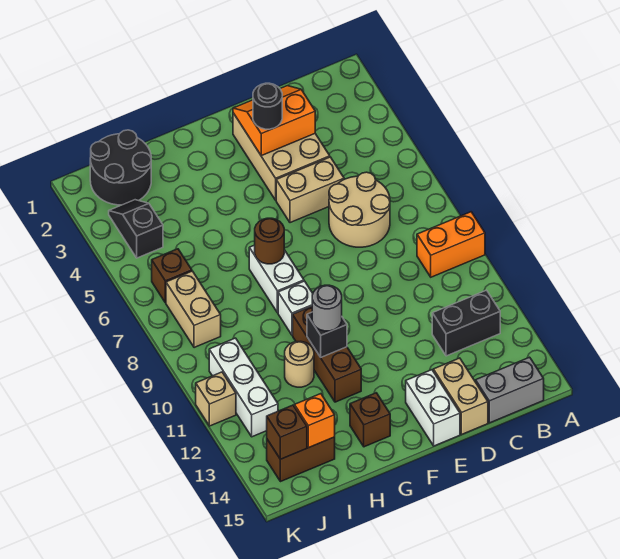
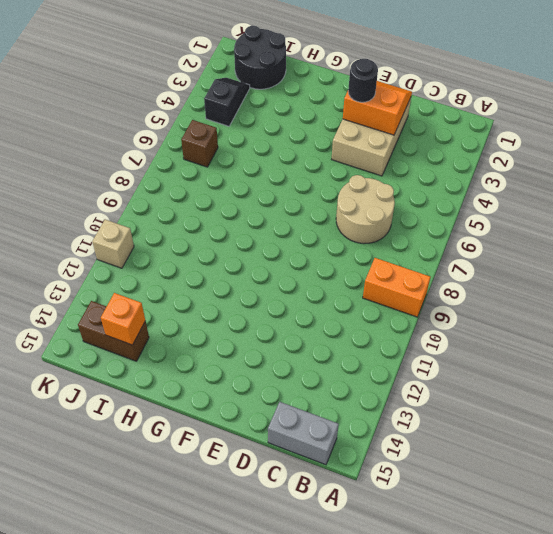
none -> black 1x2 brick [432,290,500,356]
none -> tan 1x2 brick [276,157,344,223]
none -> tan 1x2 brick [433,358,488,434]

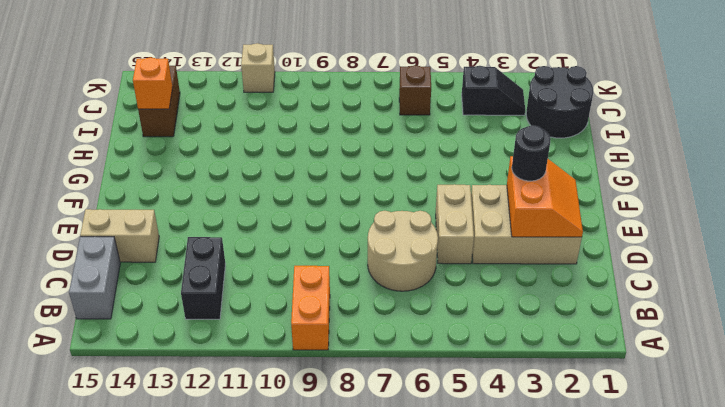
none -> white 1x2 brick [406,370,460,446]
none -> white 1x2 brick [249,245,304,313]
none -> white 1x1 brick [278,281,313,335]

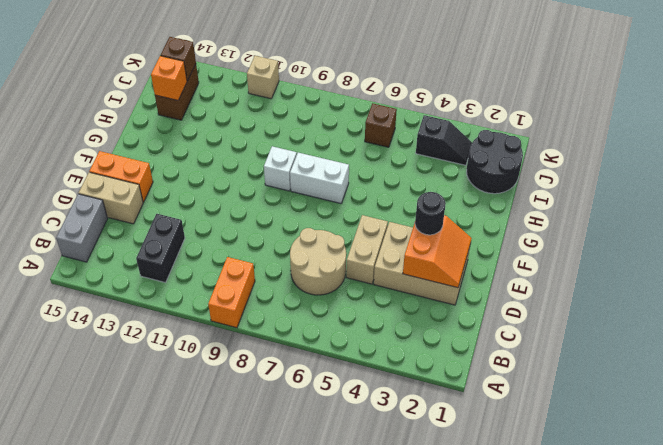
orange 1x2 brick [89,151,153,202] -> white 1x2 brick [406,370,460,446]
none -> brown 1x3 brick [293,306,361,402]
none -> brown 1x1 brick [350,393,390,447]
none -> tan 1x1 round brick [285,341,314,387]

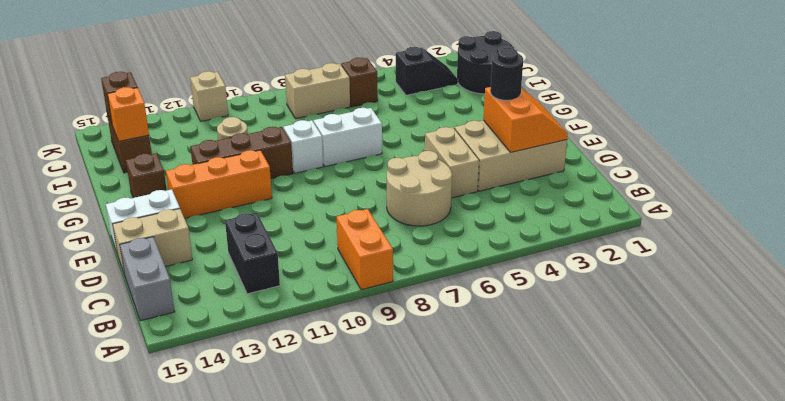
orange 1x3 brick [166,150,272,218] -> none
none -> white 1x3 brick [209,338,278,437]
none -> brown 1x1 round brick [255,218,284,264]
none -> black 1x1 brick [307,312,347,357]

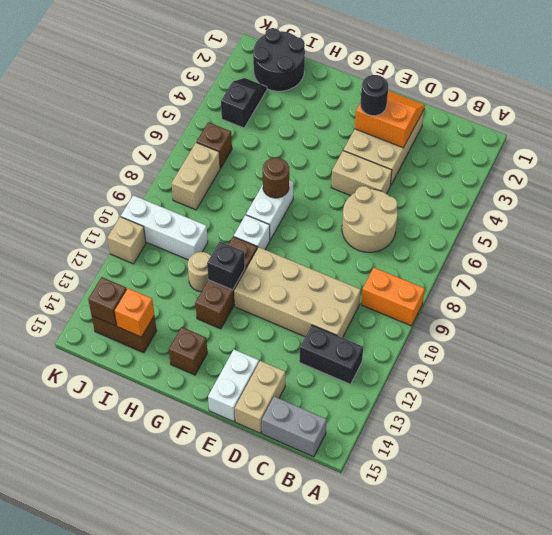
tan 2x4 brick [234,247,361,338] -> none
white 1x3 brick [121,195,208,260] -> white 1x3 brick turned to [209,338,278,437]
none -> grey 1x1 round brick [312,285,342,331]

